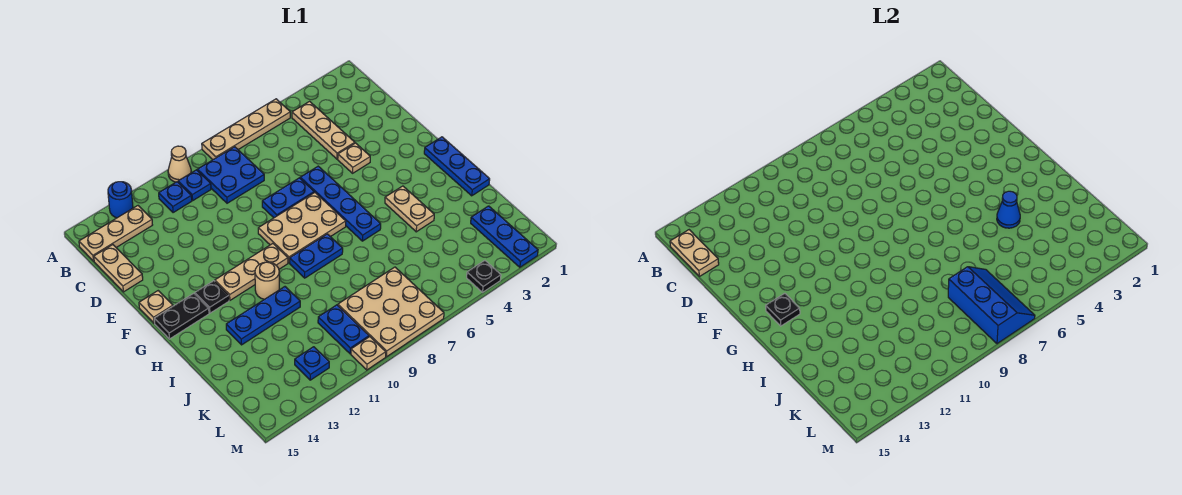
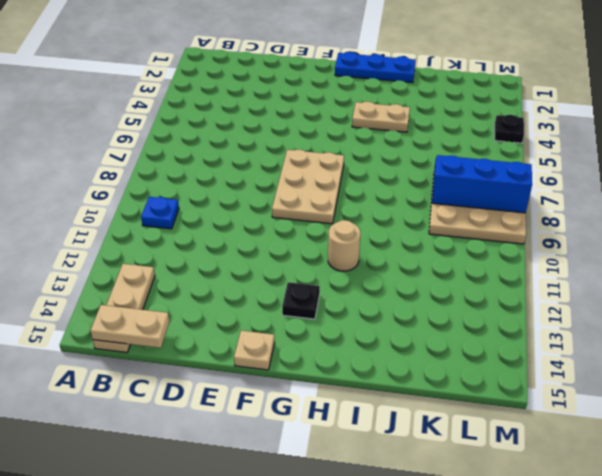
none -> tan 1x4 plate [202,99,290,160]
none -> tan 1x1 cone [168,146,191,182]
none -> blue 1x1 round brick [108,182,133,218]
none -> tan 1x3 plate [292,101,355,159]

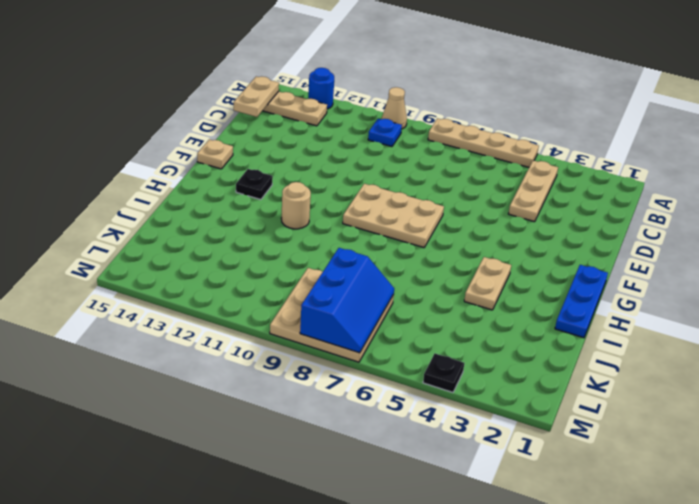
none -> blue 2x2 plate [197,147,264,203]
none -> blue 1x1 plate [159,182,192,213]
none -> tan 1x2 plate [94,245,143,292]
none -> tan 1x1 plate [338,143,370,173]

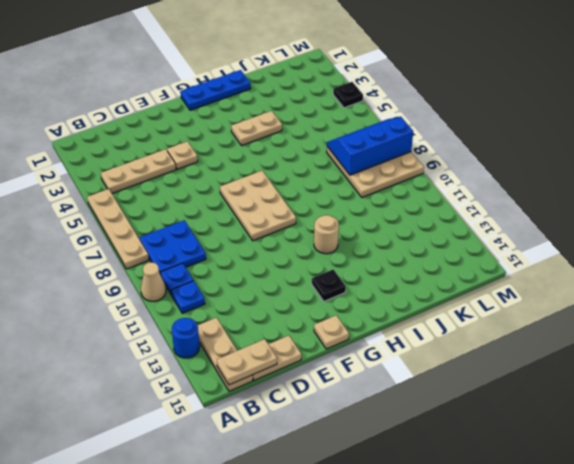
none -> blue 1x4 plate [300,166,381,241]
none -> blue 1x2 plate [262,178,314,218]
none -> tan 1x3 plate [215,244,288,300]
none -> black 1x2 plate [154,293,209,339]

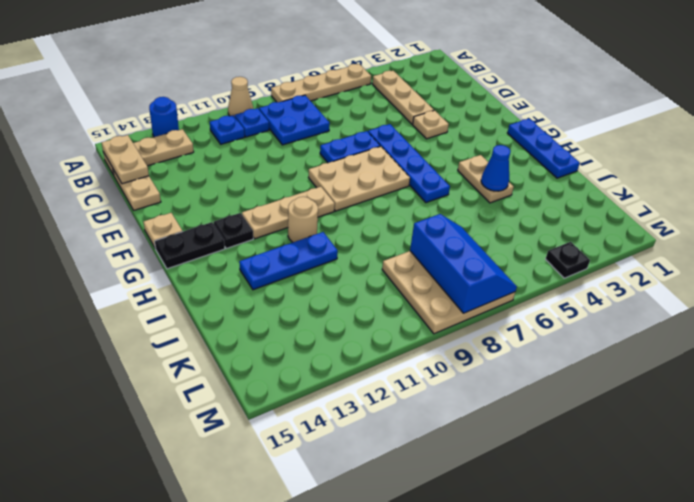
none -> blue 1x2 plate [290,234,343,278]
none -> blue 1x3 plate [471,206,538,267]
none -> blue 1x2 plate [318,305,369,354]
none -> blue 1x1 plate [295,347,329,380]

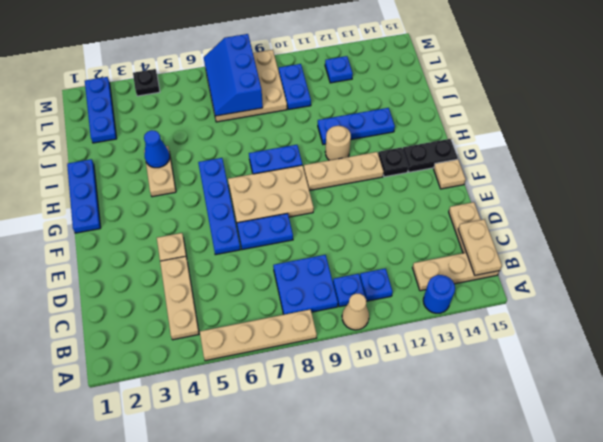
none -> tan 1x1 plate [351,337,386,370]
none -> black 1x1 plate [766,293,800,326]

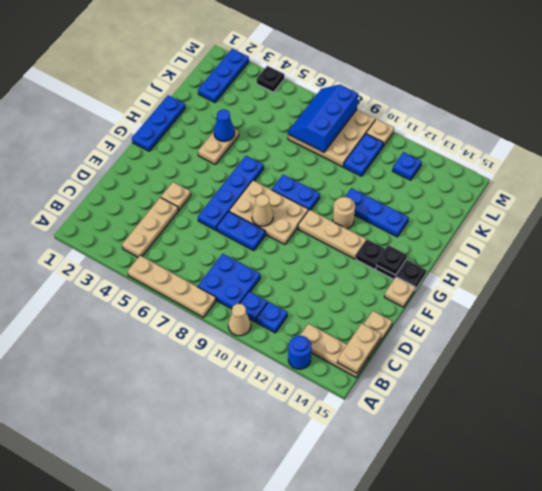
tan 1x1 cone [252,194,273,226] -> none

